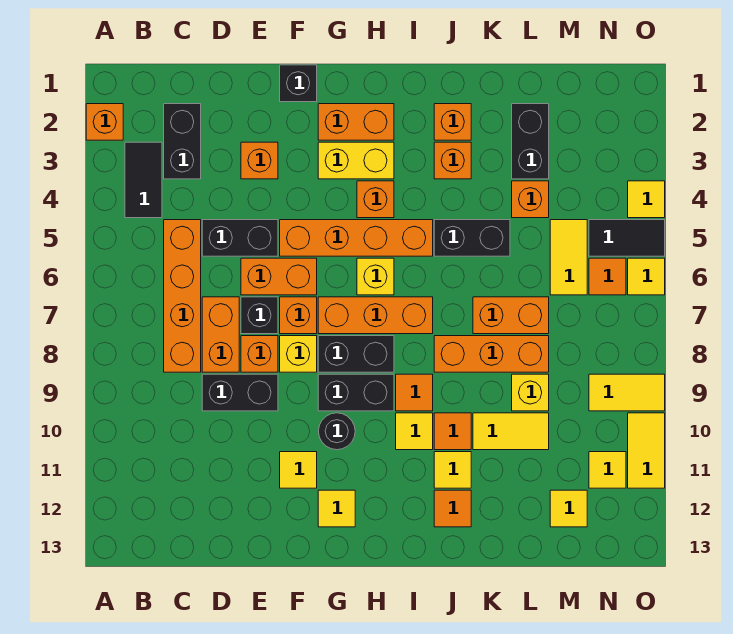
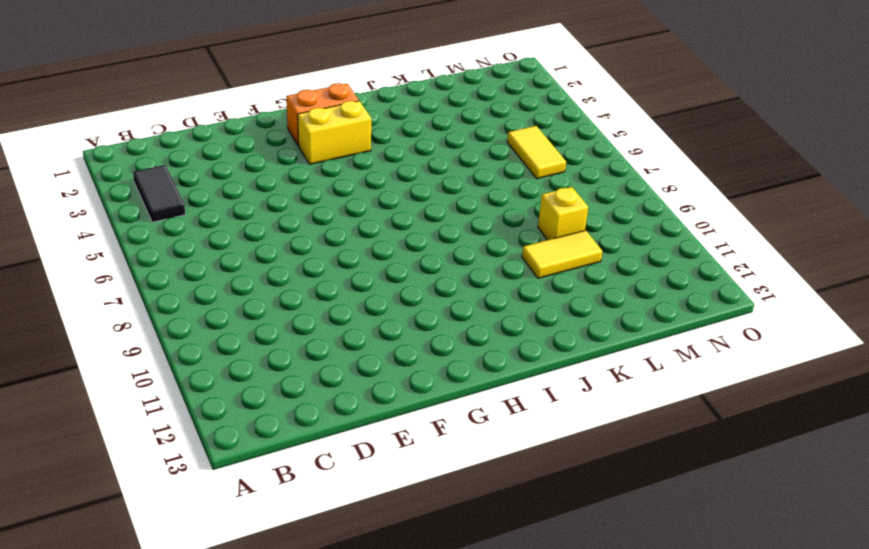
none -> orange 1x1 brick [86,104,123,140]
none -> black 1x2 brick [164,104,201,179]
none -> orange 1x4 brick [164,220,201,372]
none -> black 1x2 brick [202,220,278,256]

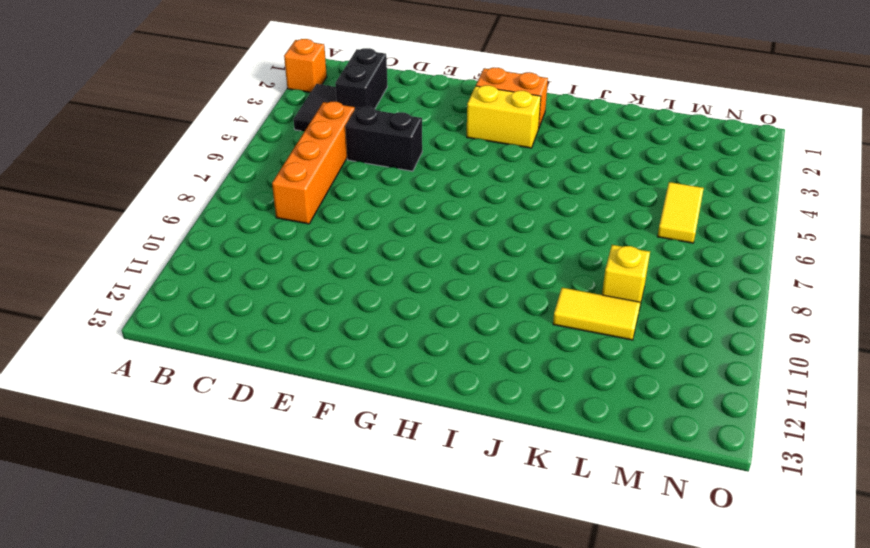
none -> orange 1x2 brick [202,297,239,372]
none -> black 1x2 brick [202,374,278,411]
none -> orange 1x1 brick [241,142,278,179]
none -> orange 1x2 brick [241,258,317,295]

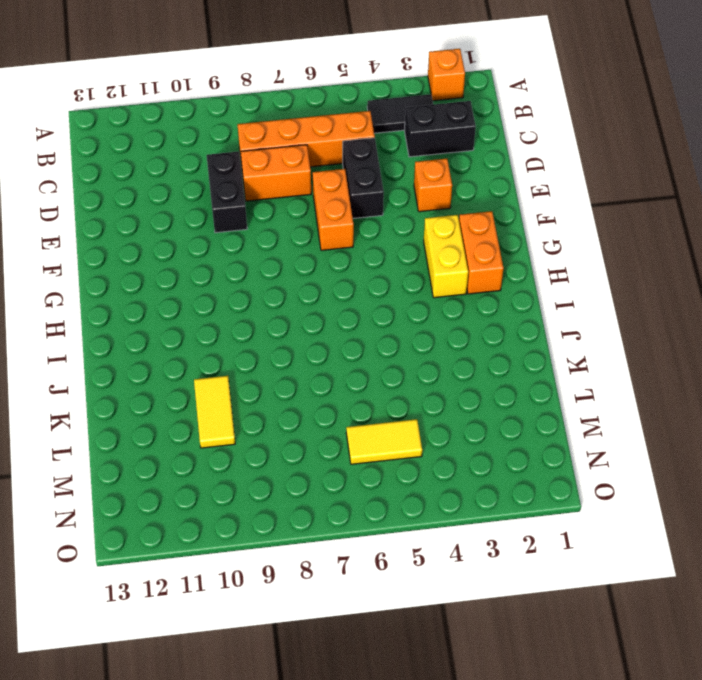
none -> black 1x1 brick [241,297,278,334]
none -> orange 1x1 brick [241,336,278,372]
none -> black 1x1 brick [280,65,317,102]
none -> orange 1x4 brick [280,220,433,256]

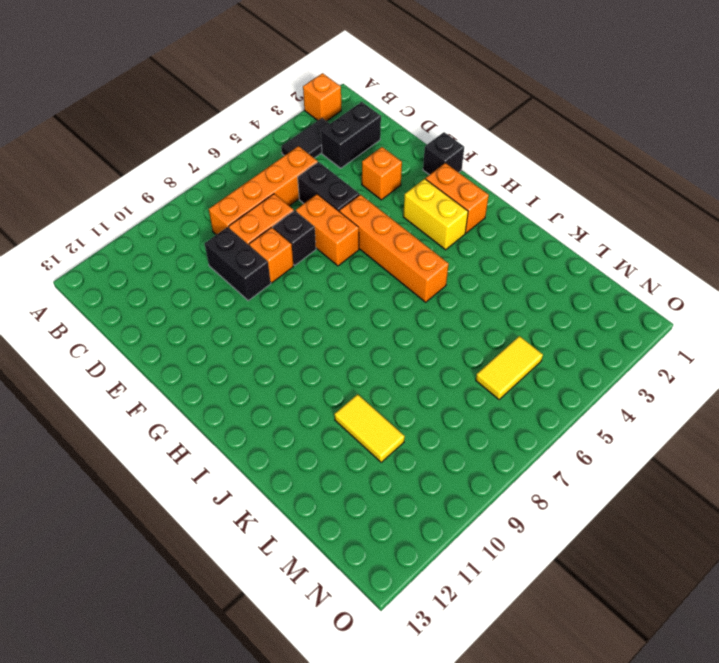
none -> orange 1x1 brick [280,297,317,334]
none -> yellow 1x1 brick [280,336,317,372]
none -> yellow 1x1 tile [280,452,317,488]
none -> orange 1x3 brick [318,297,433,334]

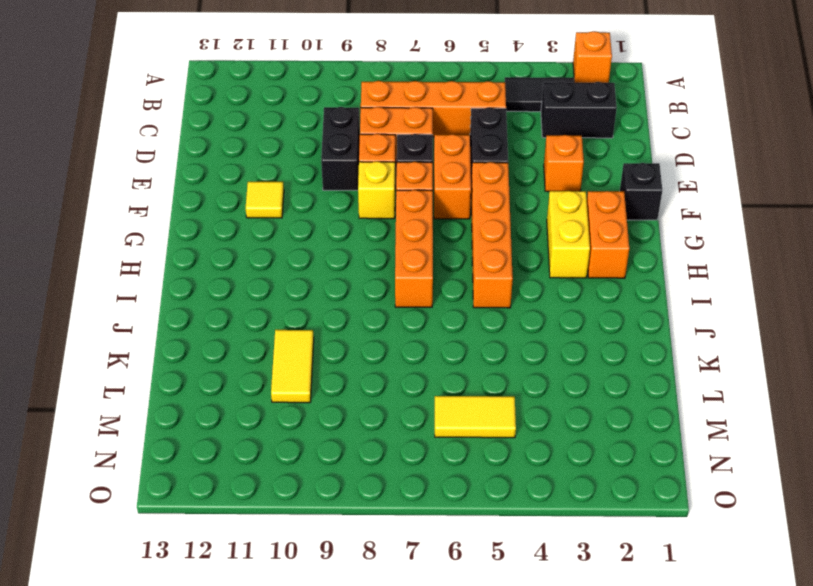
none -> black 1x2 brick [318,336,394,372]
none -> black 1x2 brick [318,374,394,411]
none -> black 1x1 round brick [319,413,355,450]
none -> yellow 1x1 tile [318,490,355,527]

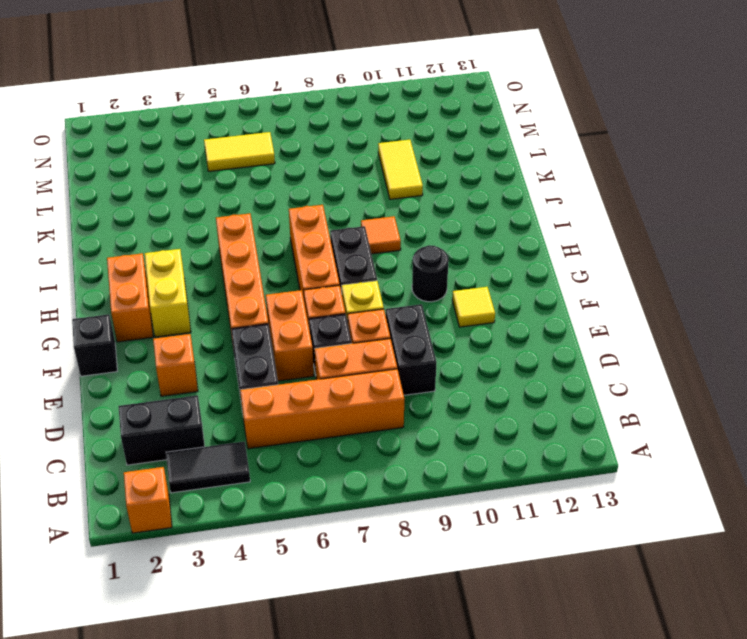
none -> black 1x2 brick [318,374,394,411]
none -> yellow 1x1 tile [318,490,355,527]
none -> orange 1x1 brick [357,181,394,218]
none -> yellow 1x1 brick [357,258,394,295]

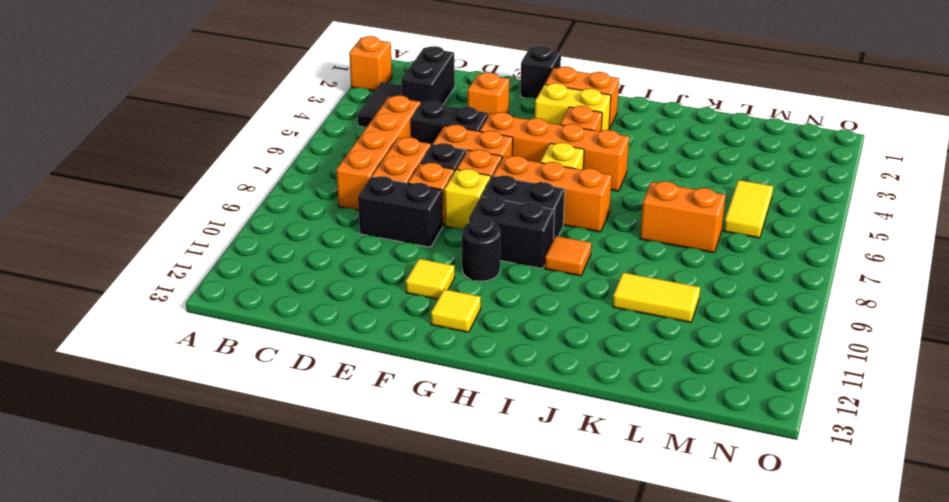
none -> yellow 1x1 tile [396,413,433,450]
none -> orange 1x1 brick [434,104,471,140]
none -> orange 1x1 brick [434,142,471,179]
none -> black 1x2 brick [434,220,510,256]

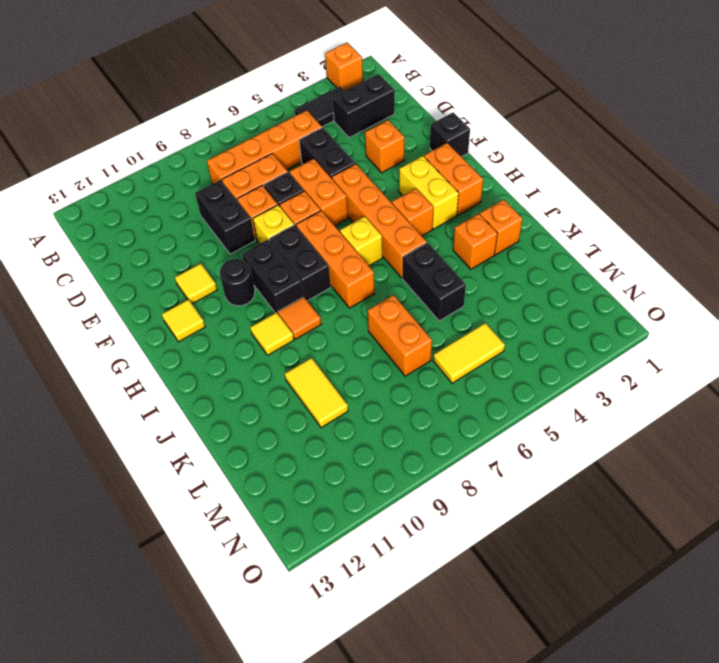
none -> orange 1x3 brick [434,336,549,372]
none -> orange 1x1 tile [434,413,471,450]
none -> yellow 1x1 tile [434,452,471,488]
none -> orange 1x1 tile [434,490,471,527]

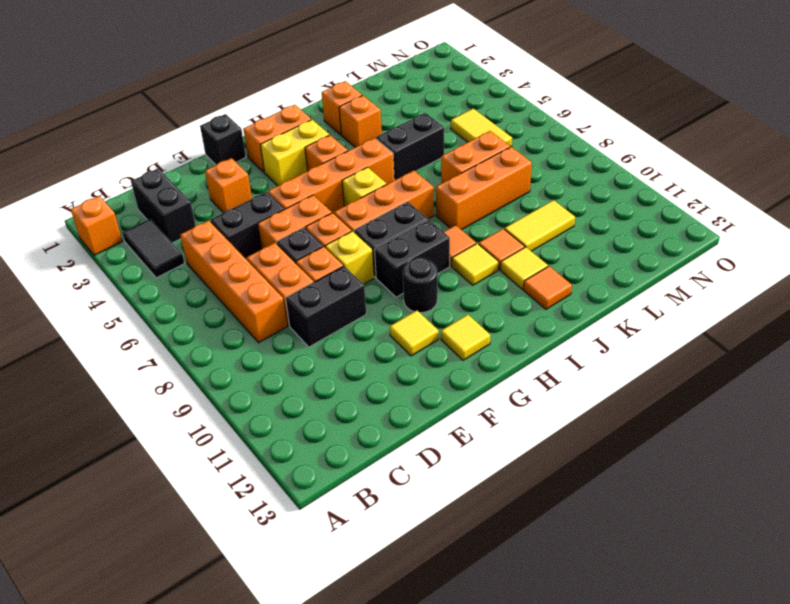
none -> black 1x2 brick [512,104,549,179]
none -> orange 1x1 brick [512,181,549,218]
none -> yellow 1x1 brick [512,374,549,411]
none -> yellow 1x1 tile [550,490,587,527]

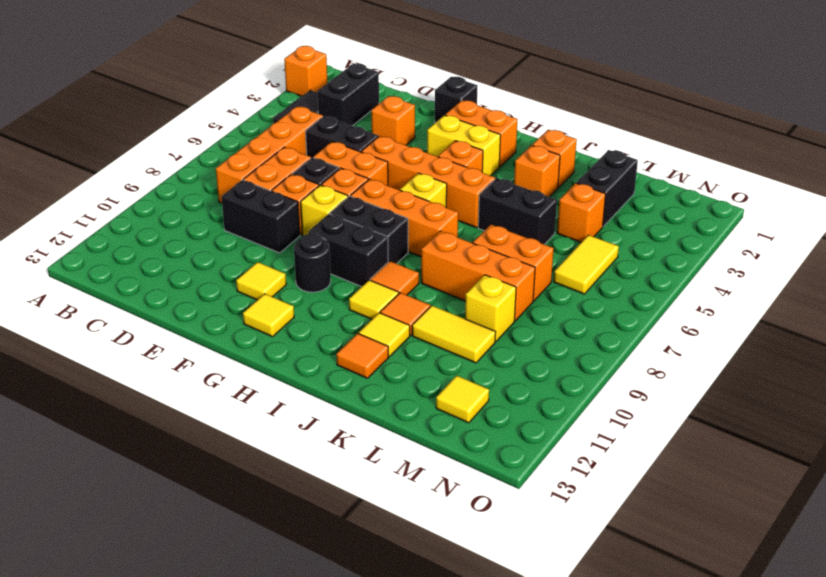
none -> black 1x2 tile [589,220,665,256]
none -> orange 1x1 tile [589,258,626,295]
none -> yellow 1x2 tile [589,374,665,411]
none -> yellow 1x1 tile [589,452,626,488]

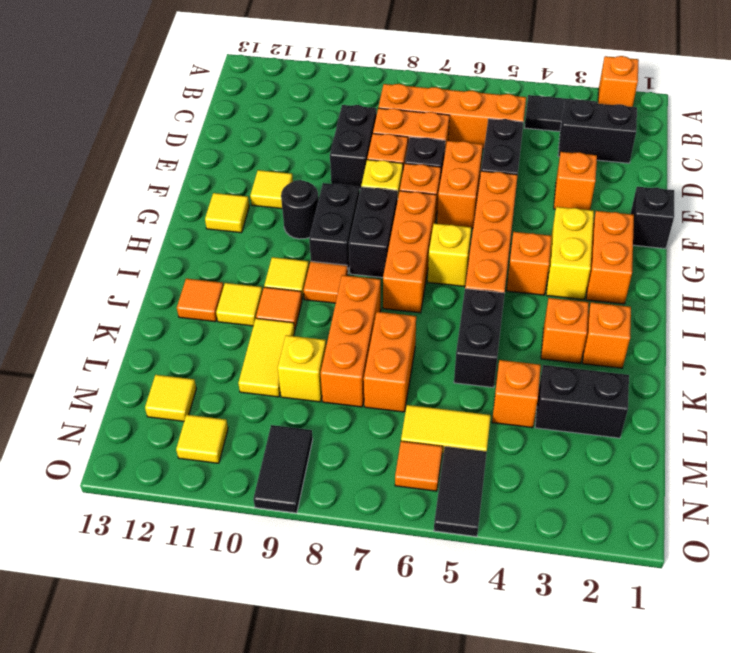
black 1x2 tile [253,425,313,513] -> yellow 1x2 tile [589,374,665,411]
none -> yellow 1x1 tile [628,181,665,218]
none -> yellow 1x1 tile [628,258,665,295]
none -> yellow 1x2 tile [628,413,665,488]

